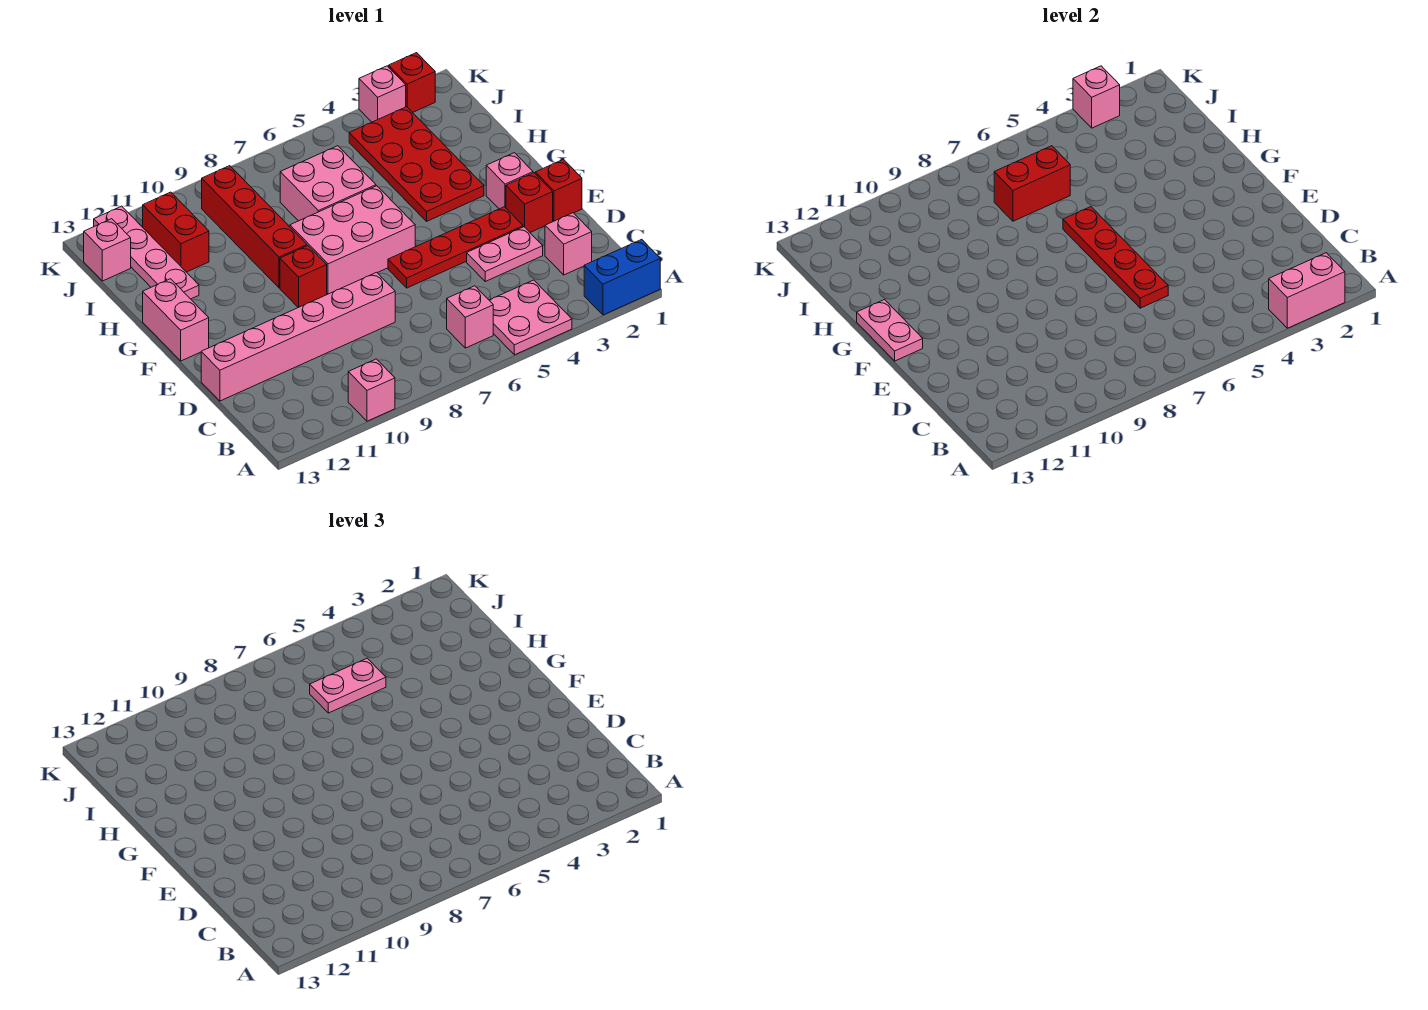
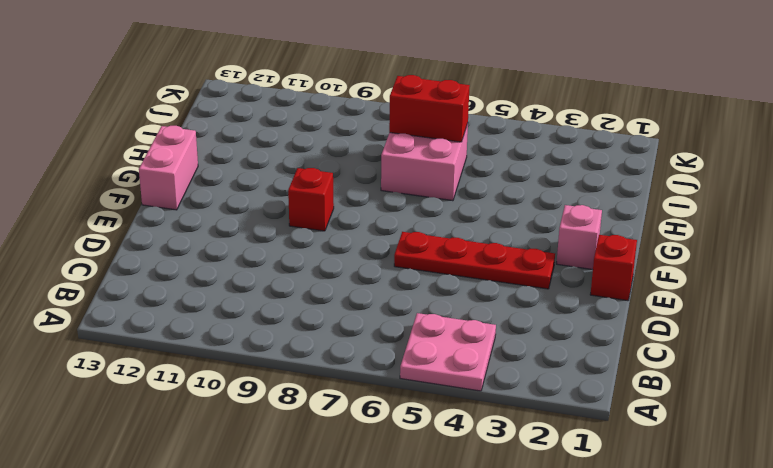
none -> blue 1x2 brick [584,239,660,315]
none -> pink 1x1 brick [348,359,395,421]
none -> pink 1x1 brick [447,286,493,348]

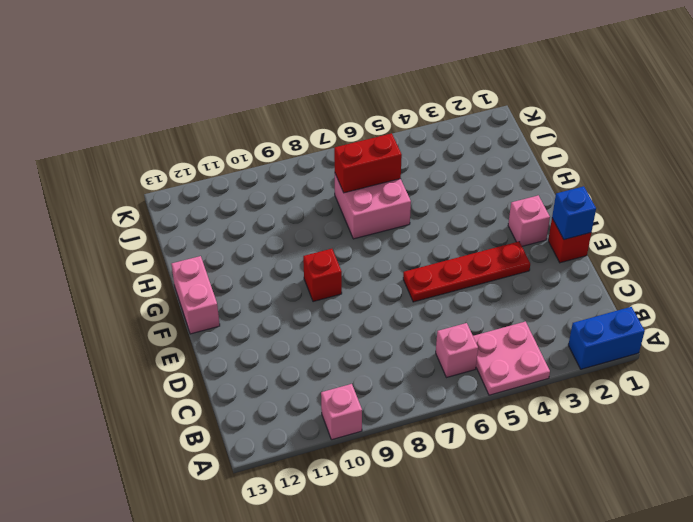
blue 1x1 brick [552,186,596,240] -> none
none -> pink 1x1 brick [545,213,592,275]
none -> pink 1x2 plate [467,227,543,281]
none -> pink 1x6 brick [201,272,395,401]

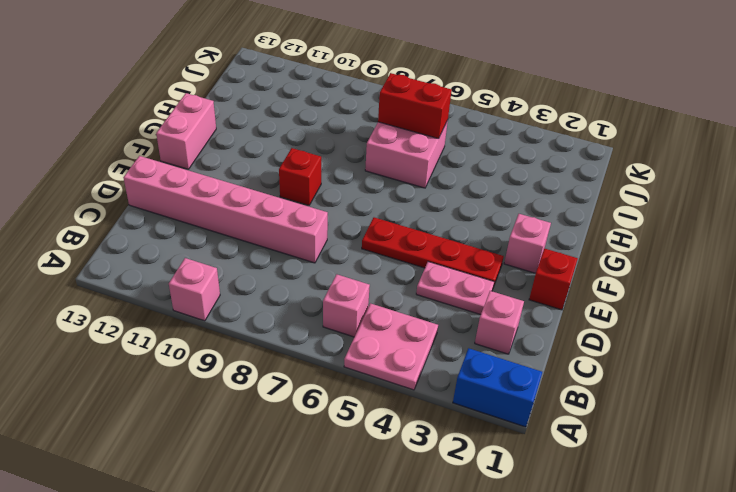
none -> red 1x1 brick [506,173,553,232]
none -> pink 2x3 brick [290,186,415,294]
none -> red 2x4 plate [349,107,484,221]

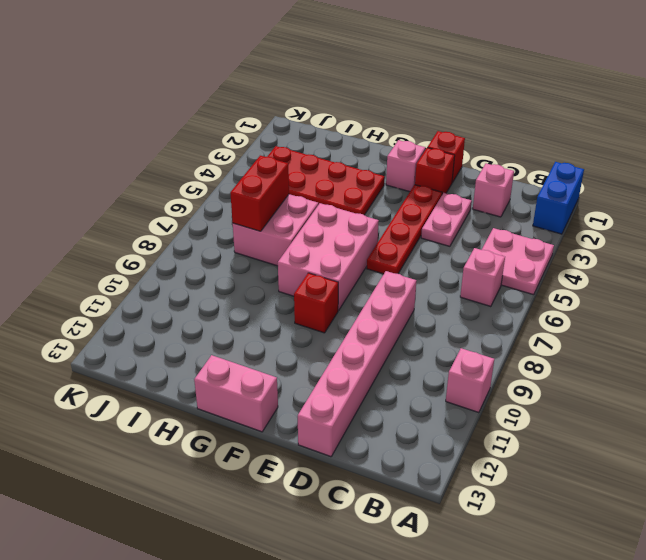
none -> red 1x4 brick [202,166,307,288]
none -> pink 1x4 plate [94,206,199,299]
none -> red 1x2 brick [143,192,209,272]

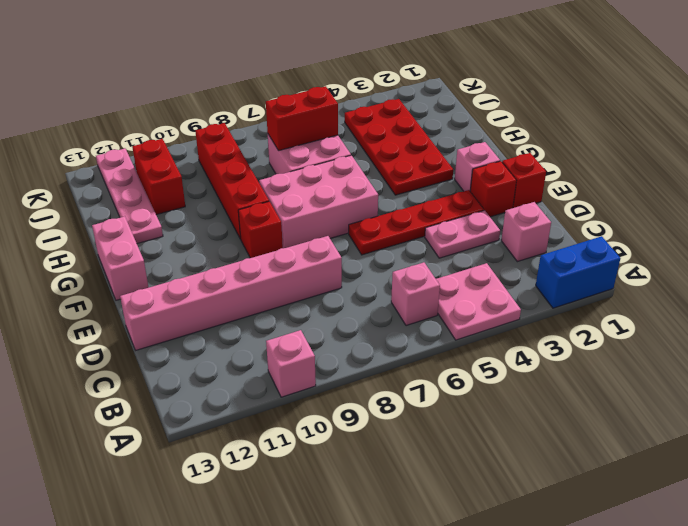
none -> pink 1x1 brick [84,219,131,281]
none -> red 1x1 brick [389,53,435,112]
none -> pink 1x1 brick [359,66,406,122]

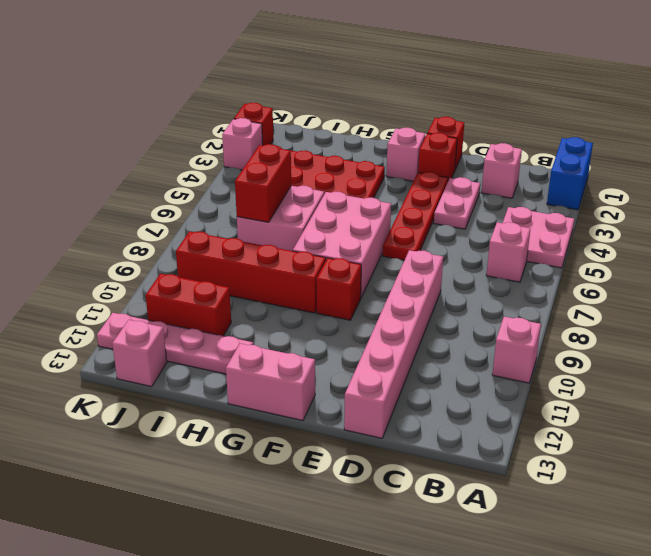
none -> pink 1x2 brick [1269,253,1345,328]
none -> red 1x4 plate [1063,207,1168,308]
none -> pink 1x2 plate [857,300,923,361]

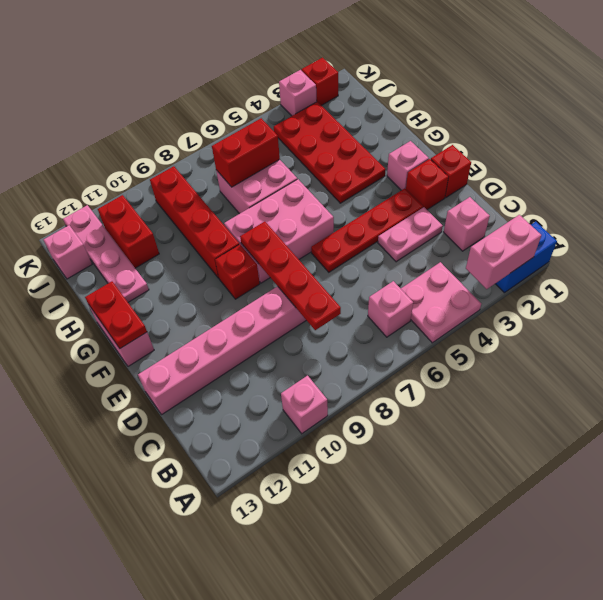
red 1x4 plate [240,222,341,330] -> red 1x4 plate moved to [1063,207,1168,308]
red 1x2 plate [85,281,147,349] -> pink 1x2 plate [857,300,923,361]
none -> pink 1x1 brick [1073,66,1120,128]
none -> pink 1x2 plate [310,658,386,713]

